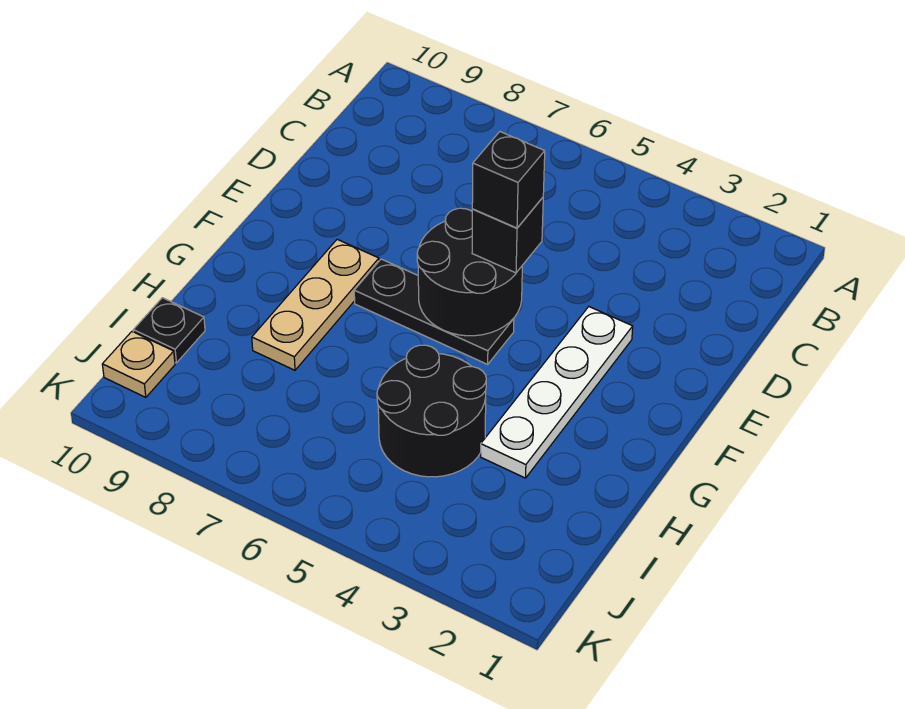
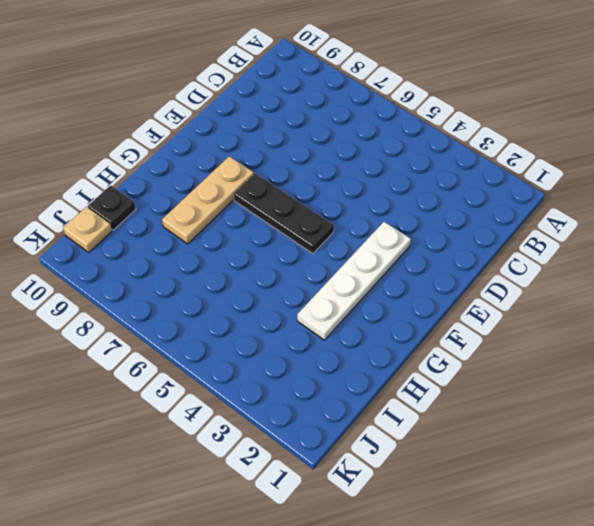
none -> black 2x2 round brick [377,345,486,477]
none -> black 2x2 round brick [417,208,522,336]

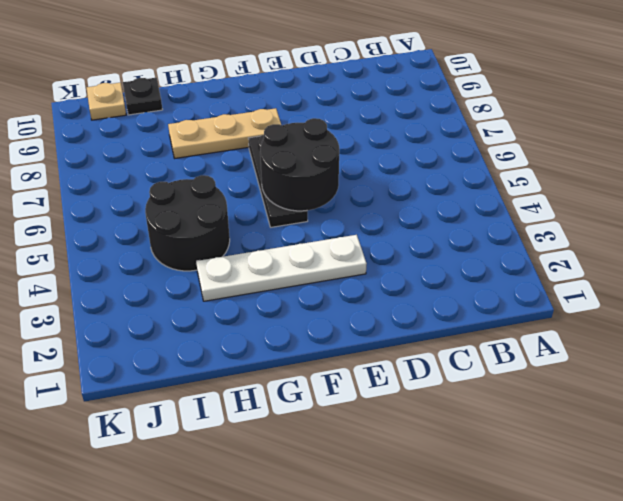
none -> black 1x1 brick [472,198,543,273]
none -> black 1x1 brick [472,132,545,228]

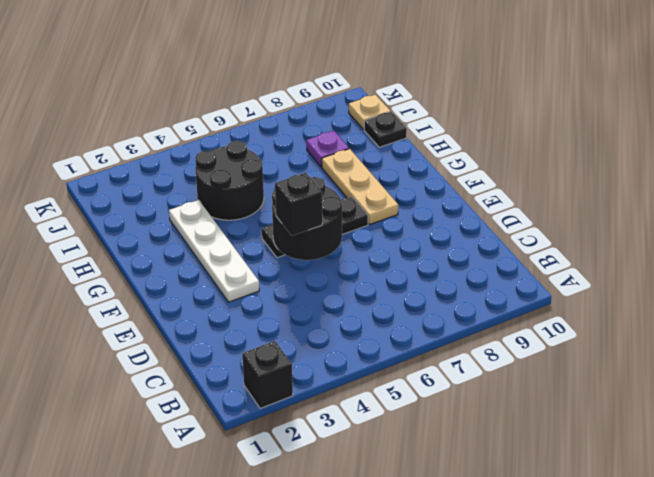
black 1x1 brick [242,341,293,408] -> black 1x1 brick moved to [472,132,545,228]
purple 1x1 plate [306,131,349,167] -> none

